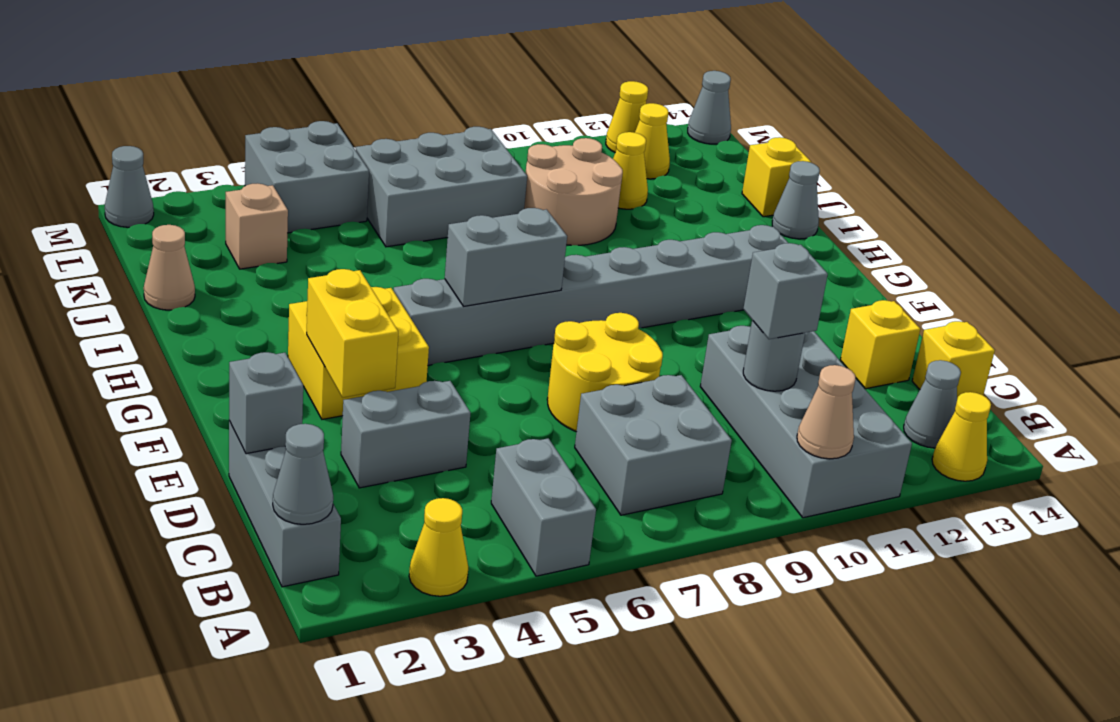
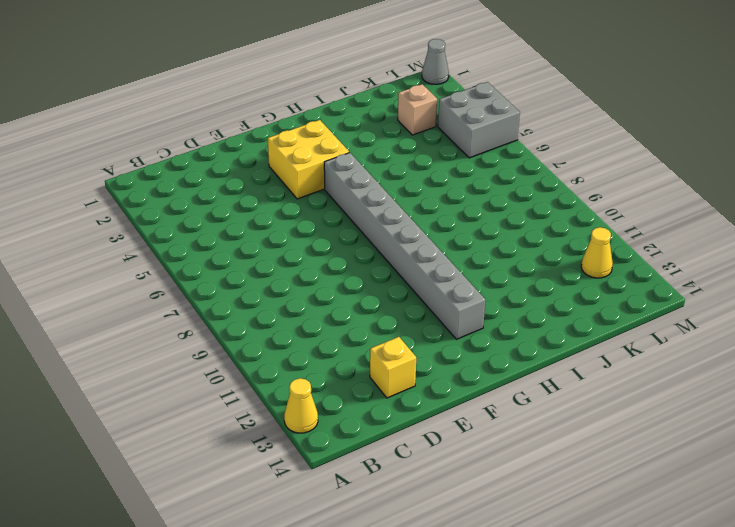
none -> yellow 1x1 cone [409,498,468,596]
none -> grey 1x2 brick [491,438,596,576]
none -> grey 2x4 brick [700,326,912,518]
none -> grey 1x3 brick [229,421,341,587]

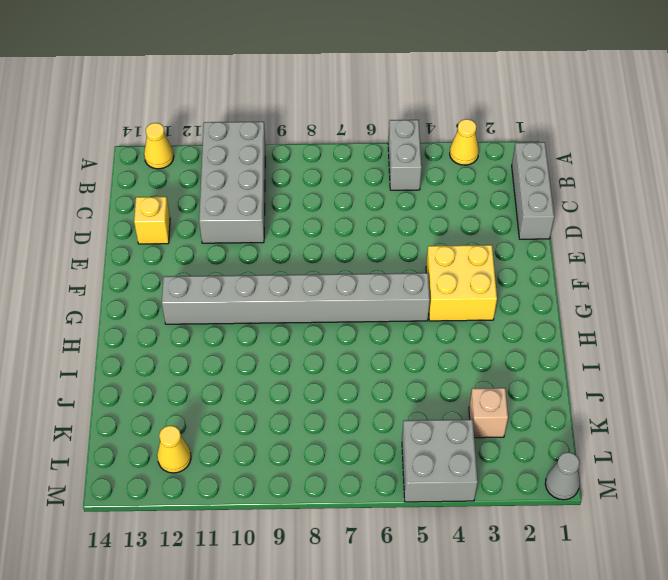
none -> grey 2x2 brick [575,375,732,515]
none -> grey 1x1 cone [904,360,961,448]
none -> yellow 1x1 brick [912,321,995,399]
none -> grey 1x2 brick [341,381,470,488]

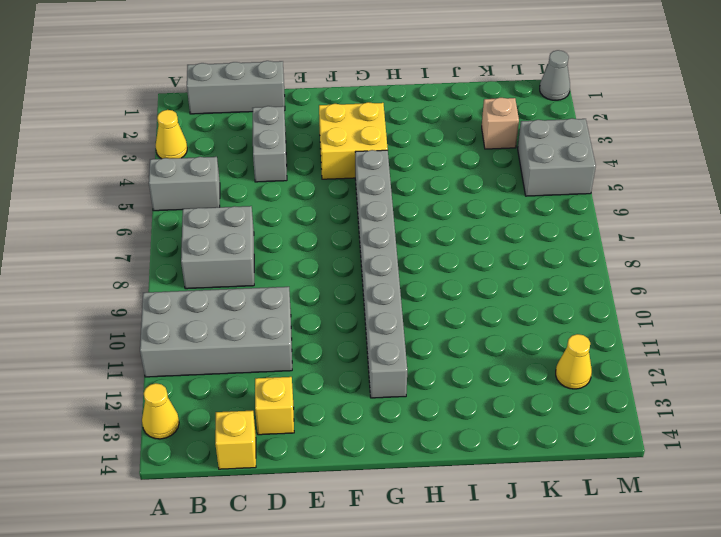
none -> grey 1x1 cone [904,360,961,448]
none -> yellow 2x2 round brick [547,313,663,432]
none -> grey 1x1 cone [772,161,820,239]
none -> tan 1x1 cone [144,225,195,310]

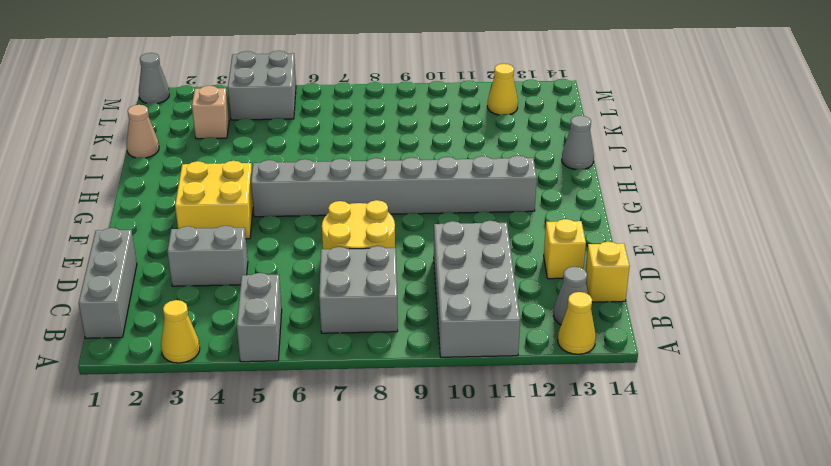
none -> tan 2x2 round brick [524,138,623,245]
none -> yellow 1x1 brick [742,137,811,217]
none -> grey 2x3 brick [356,127,527,247]
none -> yellow 1x1 cone [613,132,648,209]

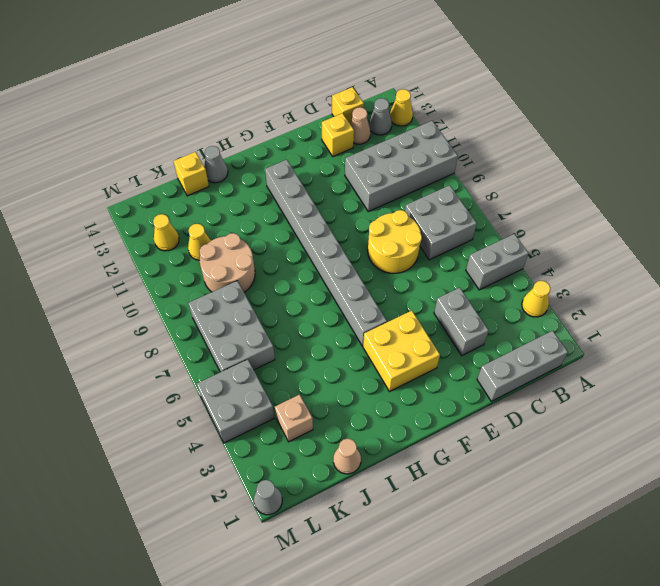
tan 1x1 cone [350,107,371,144] -> tan 1x1 cone moved to [797,365,856,459]
none -> yellow 1x1 cone [606,81,648,152]
none -> grey 1x1 cone [688,71,731,144]
none -> grey 1x1 cone [273,424,333,524]
none -> grey 1x1 round brick [743,320,805,391]

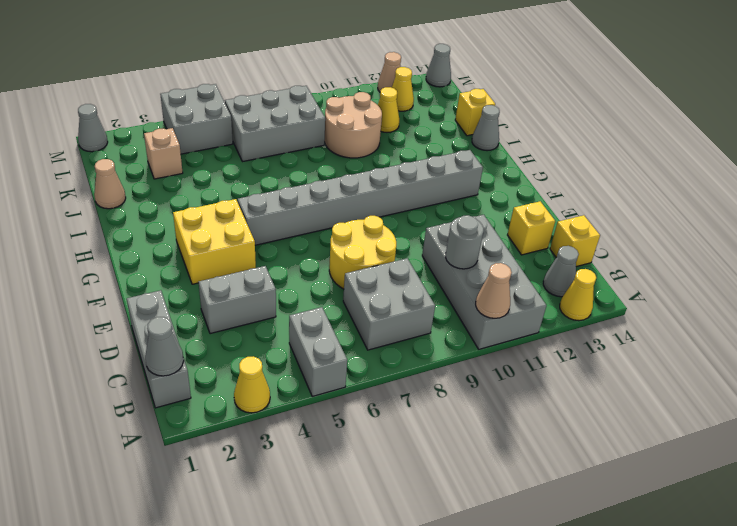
tan 1x1 cone [378,52,401,92] -> yellow 1x1 cone [606,81,648,152]
none -> grey 1x1 brick [229,352,303,454]
none -> yellow 1x2 brick [307,269,398,398]
none -> grey 1x2 brick [445,208,567,306]
none -> grey 1x1 brick [743,243,828,339]

